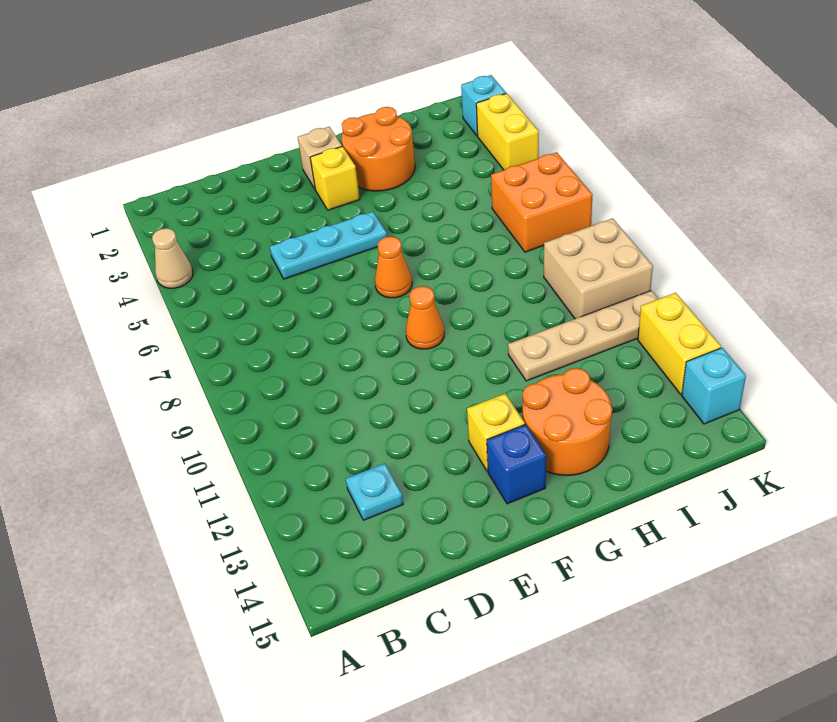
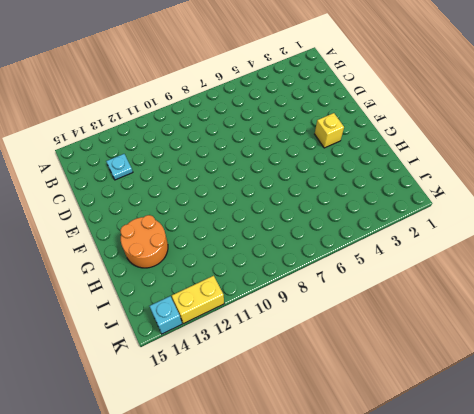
none -> tan 1x1 cone [152,228,193,288]
none -> cyan 1x3 plate [270,211,387,279]
none -> tan 1x1 brick [298,127,342,189]

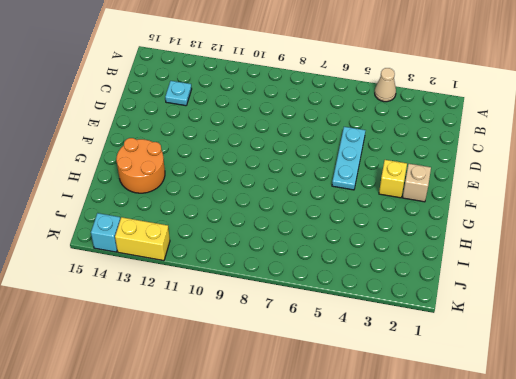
none -> orange 1x1 cone [375,237,412,298]
none -> orange 1x1 cone [406,286,445,349]
none -> yellow 1x1 brick [467,394,525,471]

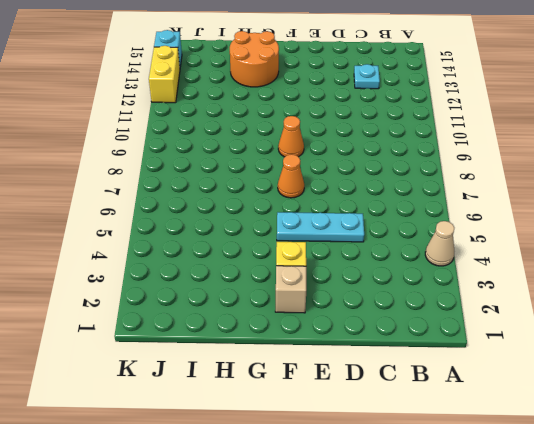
none -> yellow 1x1 brick [467,394,525,471]
none -> blue 1x1 brick [487,425,546,504]
none -> orange 2x2 round brick [342,107,415,191]

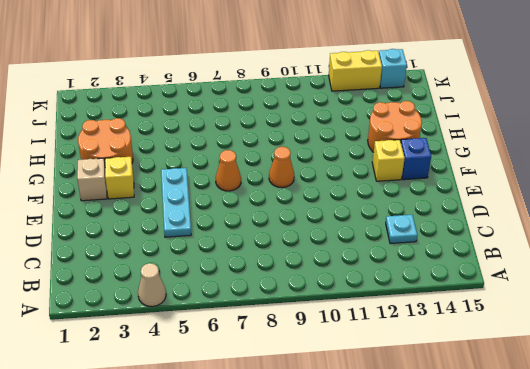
none -> tan 1x4 plate [508,290,659,381]
none -> orange 2x2 brick [491,152,593,252]
none -> tan 2x2 brick [544,218,653,319]

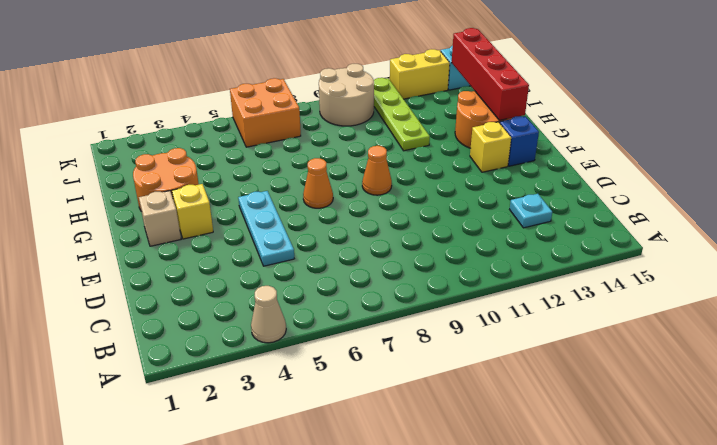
red 1x4 brick [452,28,529,120] -> none
lime 1x4 plate [374,78,430,151] -> tan 1x4 plate [508,290,659,381]
tan 2x2 round brick [319,64,374,126] -> tan 2x2 brick [544,218,653,319]
none -> cyan 1x1 brick [461,75,506,136]
none -> yellow 1x2 brick [476,93,539,170]

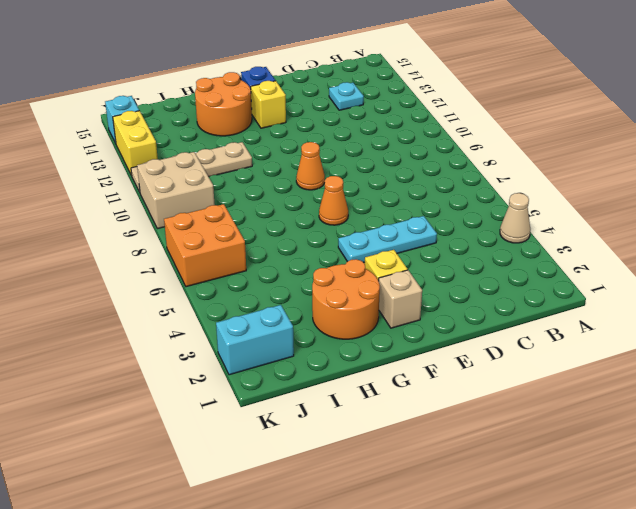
cyan 1x2 brick [216,305,294,375] -> cyan 1x1 brick [461,75,506,136]
none -> yellow 1x2 brick [476,93,539,170]

